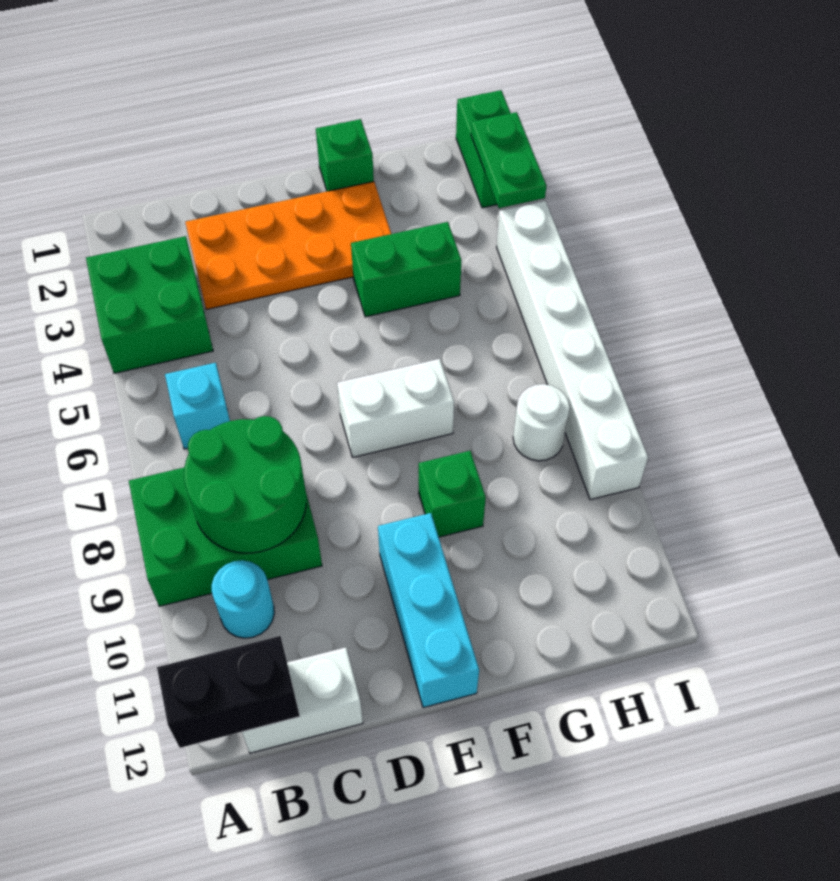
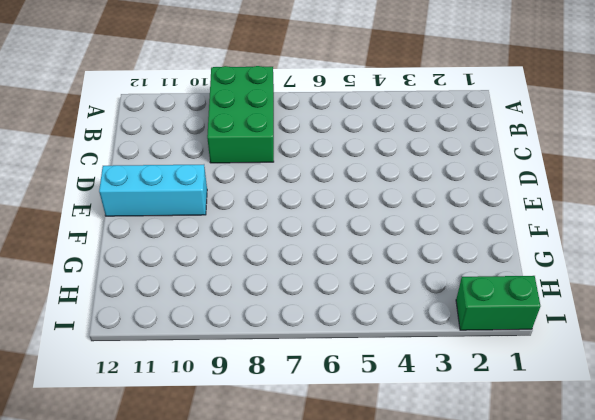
none -> green 2x2 brick [86,236,213,373]
none -> cyan 1x1 brick [165,363,230,449]
none -> cyan 1x1 round brick [212,560,274,638]

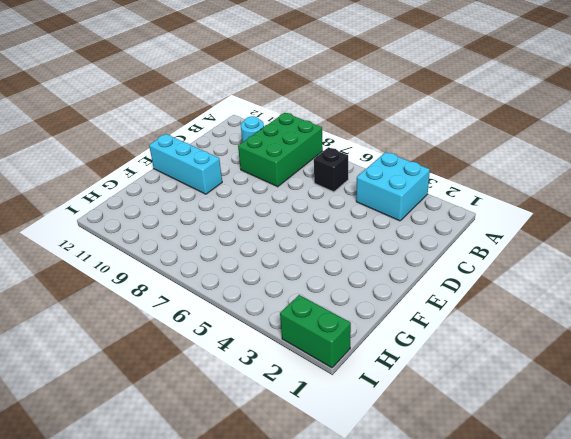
cyan 2x2 brick [356,152,430,221] -> green 2x2 brick [86,236,213,373]
black 1x1 brick [314,147,348,192] -> cyan 1x1 brick [165,363,230,449]
none -> white 1x2 brick [242,647,363,753]
none -> orange 2x4 plate [185,182,391,309]
none -> white 1x2 brick [337,359,454,457]

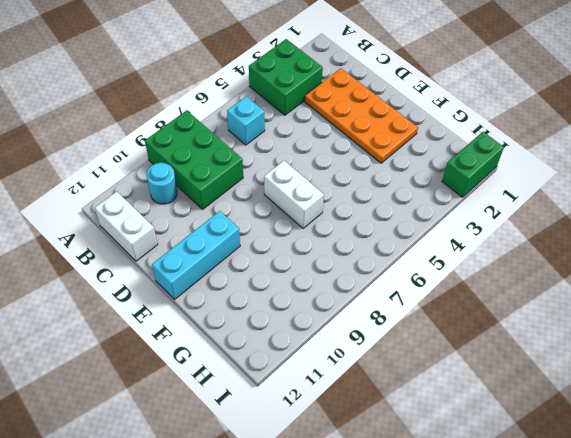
none -> green 1x1 brick [316,119,374,191]
none -> green 1x2 brick [351,222,461,317]
none -> green 1x1 brick [419,451,486,537]

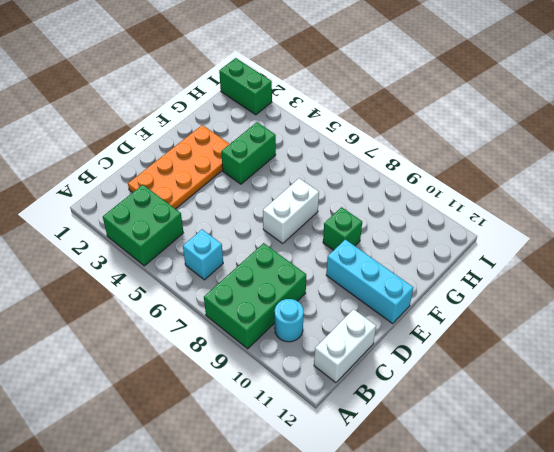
none -> green 1x1 brick [316,119,374,191]
none -> white 1x1 round brick [513,384,570,461]
none -> white 1x6 brick [497,201,648,500]

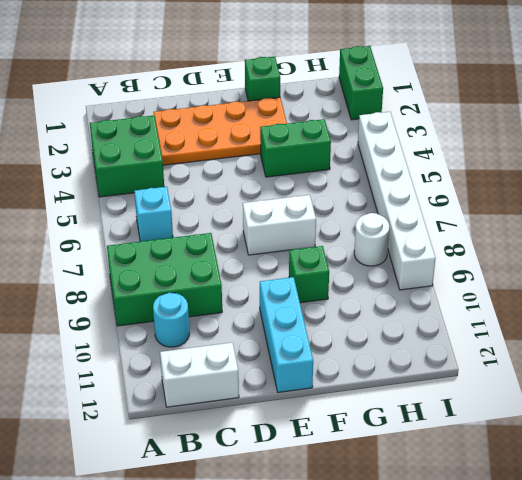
none -> black 1x2 brick [157,636,300,748]
none -> green 2x2 round brick [184,416,306,553]
none -> green 1x2 plate [471,112,546,208]

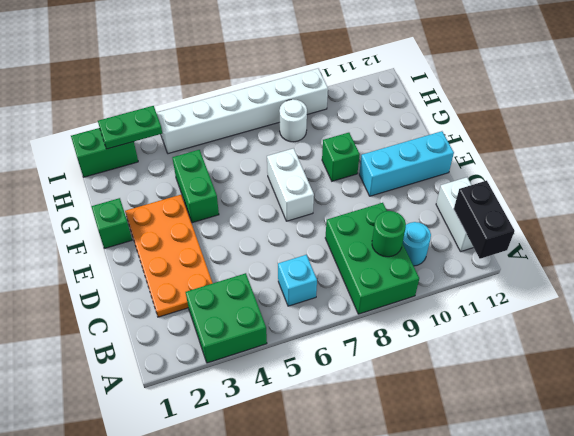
green 1x1 round brick [372,211,406,257] -> green 2x2 round brick [184,416,306,553]

